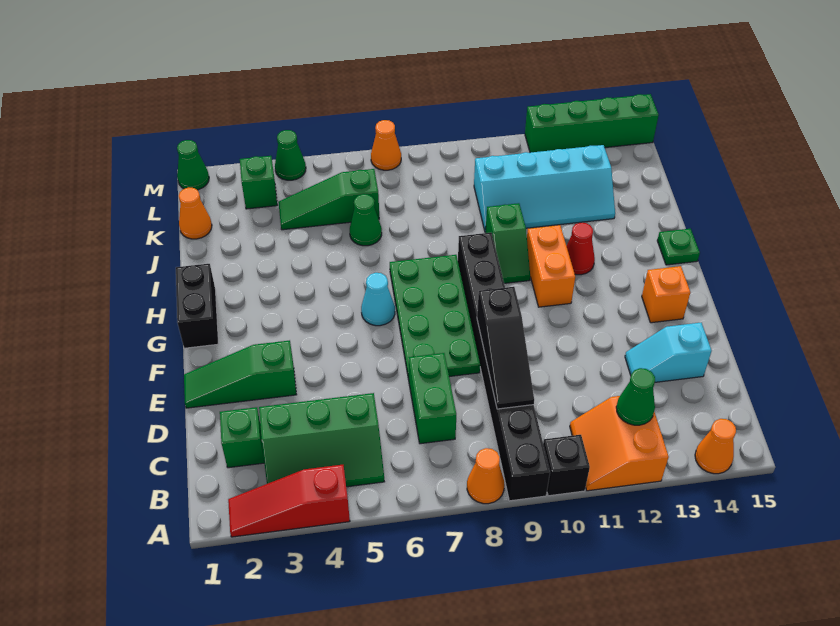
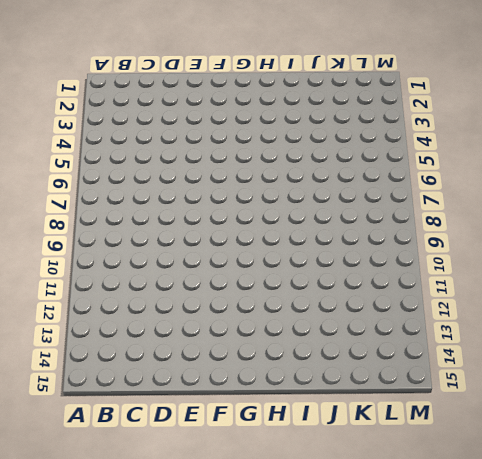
none -> red 1x3 slope [228,465,350,537]
none -> orange 1x1 cone [467,448,504,504]
none -> black 1x8 brick [458,233,550,501]
none -> black 1x1 brick [543,435,590,496]

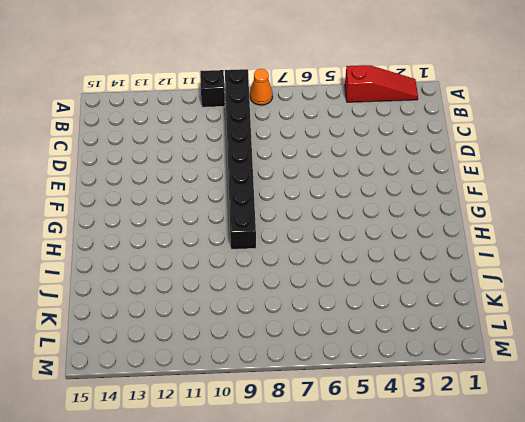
none -> orange 2x2 slope [570,396,669,491]
none -> orange 1x1 cone [695,419,736,474]
none -> green 2x3 slope [259,393,384,487]
none -> green 1x1 brick [220,407,264,468]

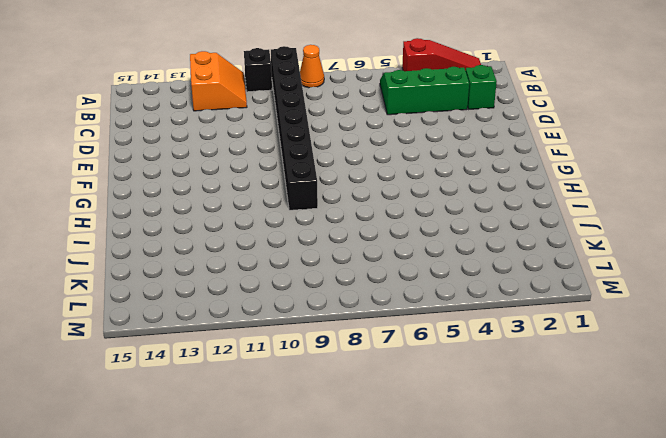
none -> orange 1x1 cone [695,419,736,474]
none -> green 1x2 brick [409,353,456,444]
none -> cyan 1x2 slope [625,323,712,382]
none -> green 1x3 slope [184,340,296,408]

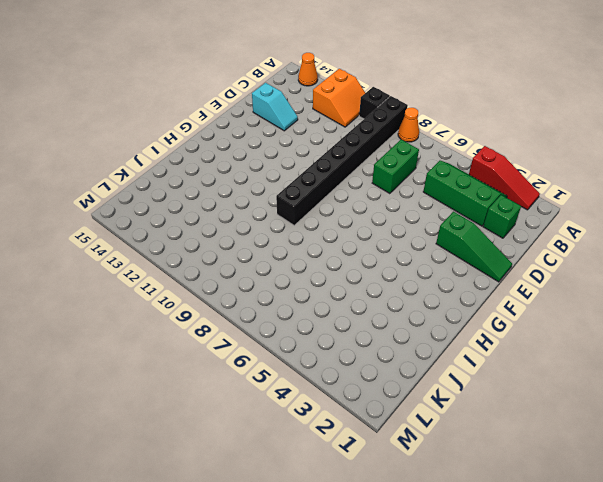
none -> green 2x4 plate [390,255,480,379]
none -> orange 1x1 brick [642,266,691,323]
none -> black 1x2 brick [176,264,218,348]
none -> cyan 1x1 cone [361,273,395,326]

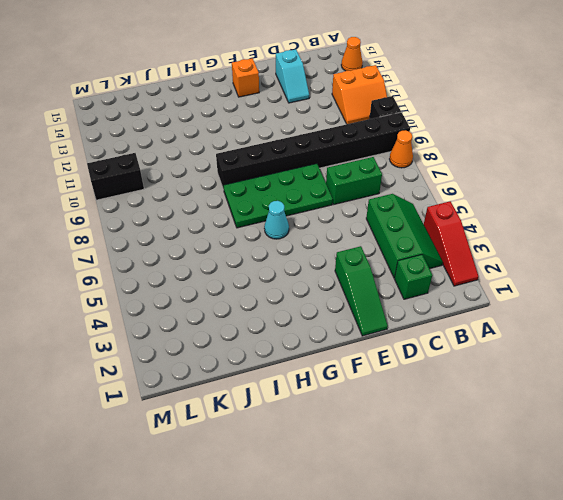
black 1x2 brick [87,153,144,200] -> black 1x2 brick moved to [176,264,218,348]
none -> orange 1x2 brick [527,225,575,307]
none -> green 1x2 slope [485,203,530,283]
none -> red 1x1 cone [566,223,595,275]
none -> green 1x1 plate [657,229,700,265]

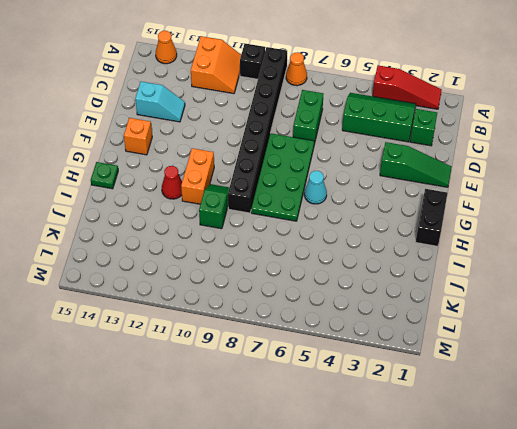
none -> green 1x1 cone [350,194,382,246]
none -> cyan 2x4 slope [474,145,615,232]
none -> orange 1x1 cone [179,187,212,239]
none -> green 1x3 slope [278,169,379,230]

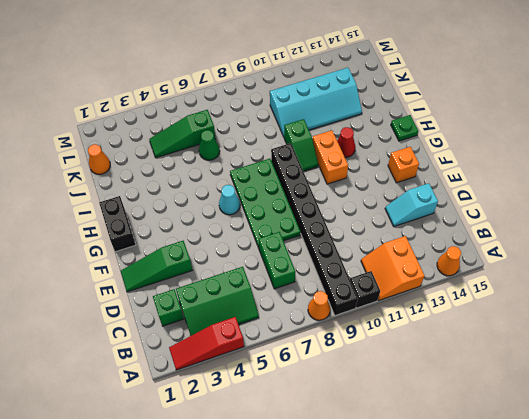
none -> green 1x1 brick [240,156,277,209]
none -> green 1x1 cone [177,140,209,190]
none -> green 1x1 cone [275,130,306,180]
none -> orange 1x1 cone [371,120,401,170]

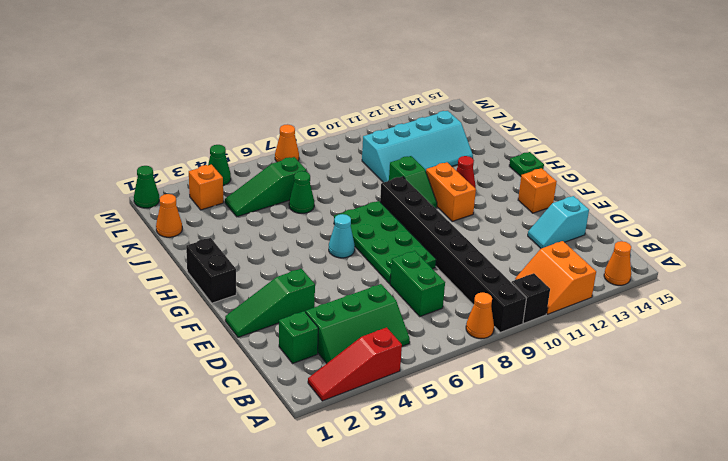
orange 1x1 brick [189,164,223,210] -> green 1x1 brick [240,156,277,209]
none -> green 1x4 brick [525,94,659,153]
none -> green 1x1 cone [616,368,655,425]
none -> black 1x3 slope [477,287,534,409]

